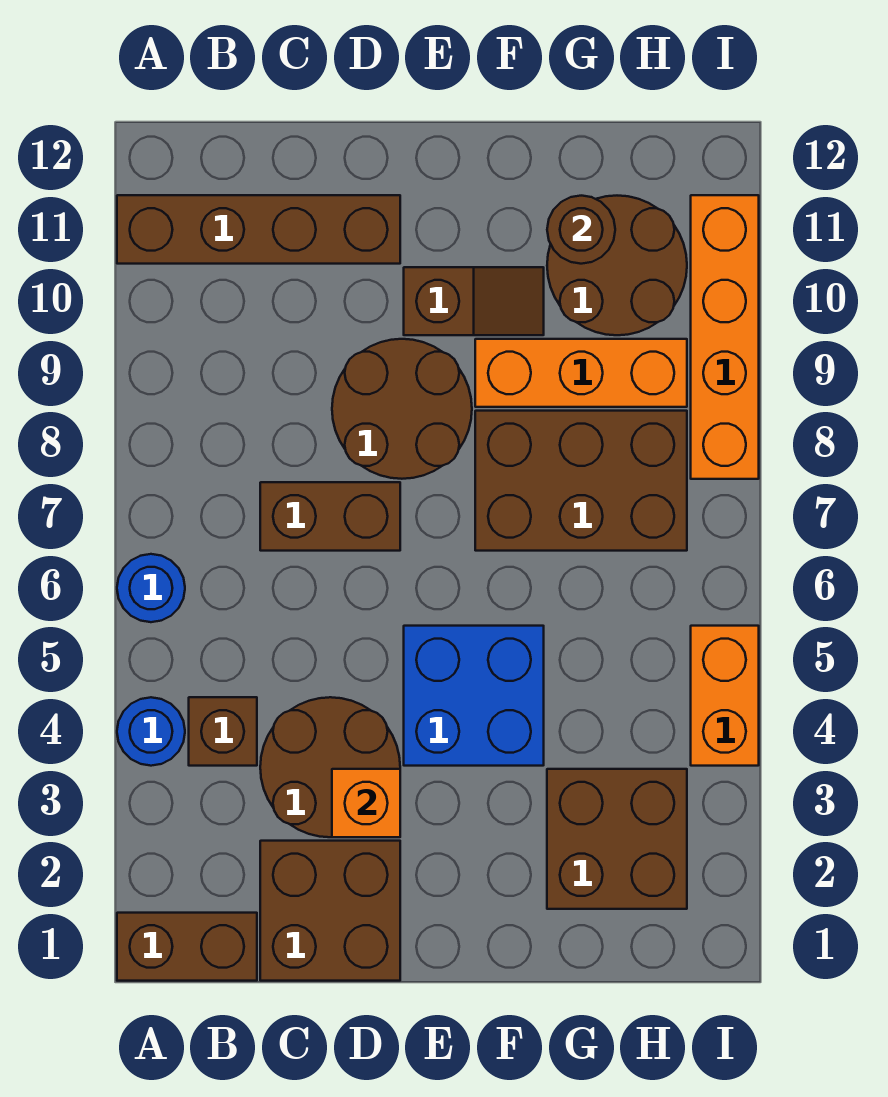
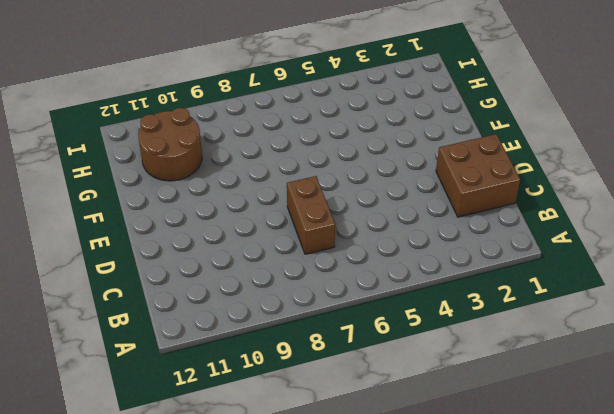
none -> brown 1x2 brick [117,913,257,981]
none -> blue 1x1 round brick [117,697,185,766]
none -> blue 1x1 round brick [117,554,185,622]

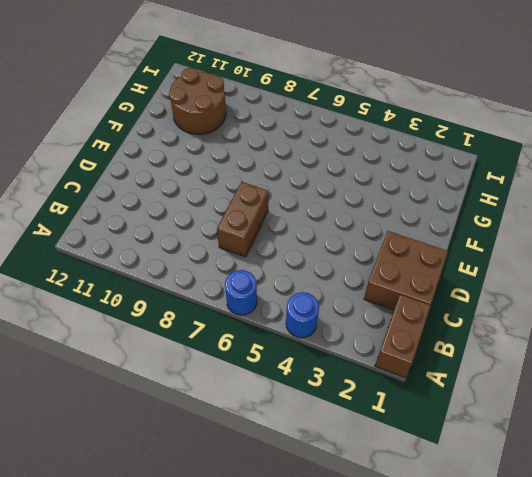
none -> brown 1x4 brick [117,195,400,264]
none -> brown 1x1 brick [189,697,257,766]
none -> brown 2x2 round brick [260,697,400,837]

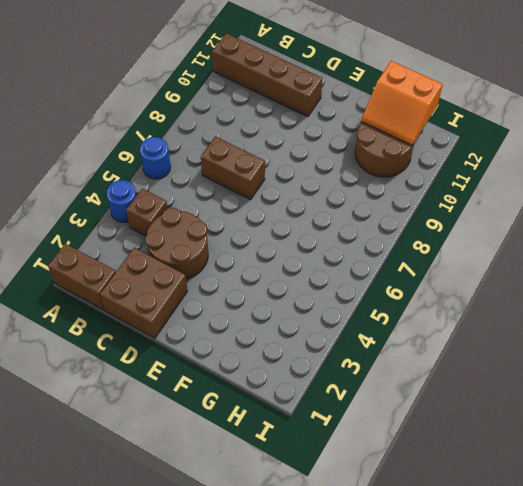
orange 2x2 slope [362,61,442,145] -> brown 1x1 round brick [547,196,615,264]
none -> brown 2x2 round brick [332,339,472,479]
none -> blue 2x2 brick [404,626,544,766]
none -> brown 1x2 slope [404,267,544,335]

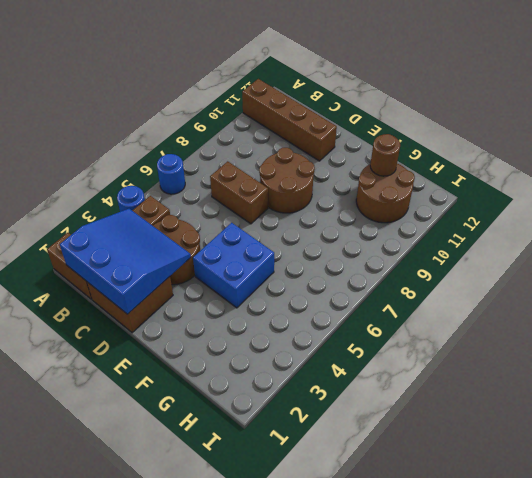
blue 3x3 slope [60,209,191,314] -> orange 1x1 brick [332,769,400,837]
none -> brown 1x2 slope [404,267,544,335]
none -> brown 2x3 brick [475,411,687,551]
none -> orange 1x3 brick [475,339,687,407]

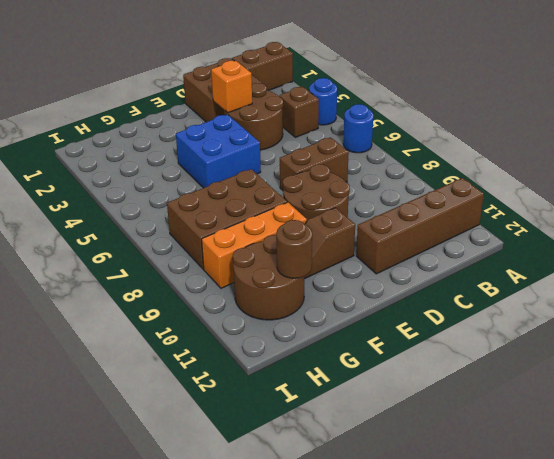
none -> brown 2x2 brick [547,769,687,909]
none -> orange 1x2 brick [691,626,759,766]
none -> orange 1x4 brick [691,195,759,479]

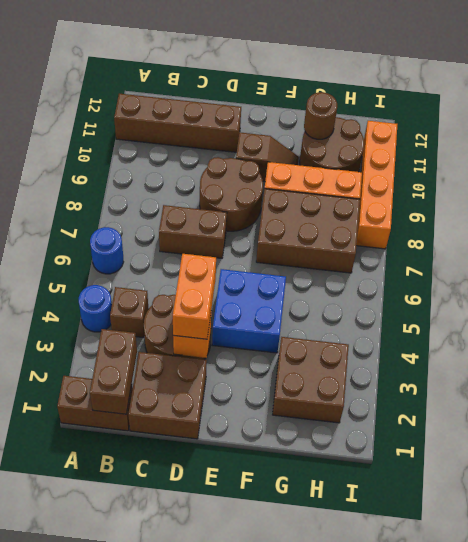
brown 1x2 brick [90,329,137,414] -> none
orange 1x2 brick [173,254,216,339] -> orange 1x2 brick moved to [691,626,759,766]

